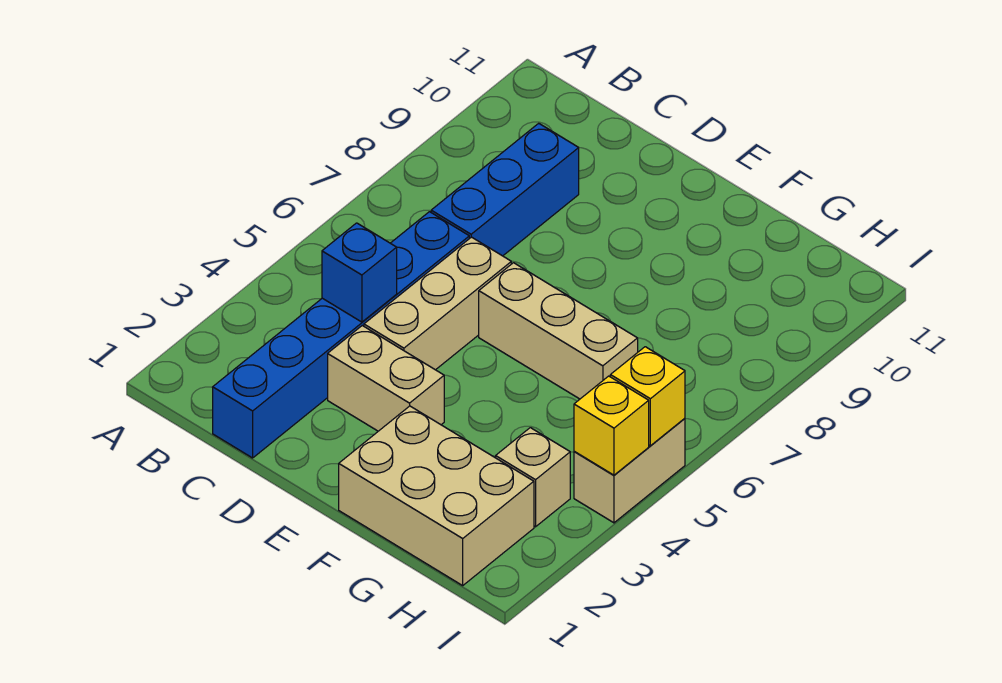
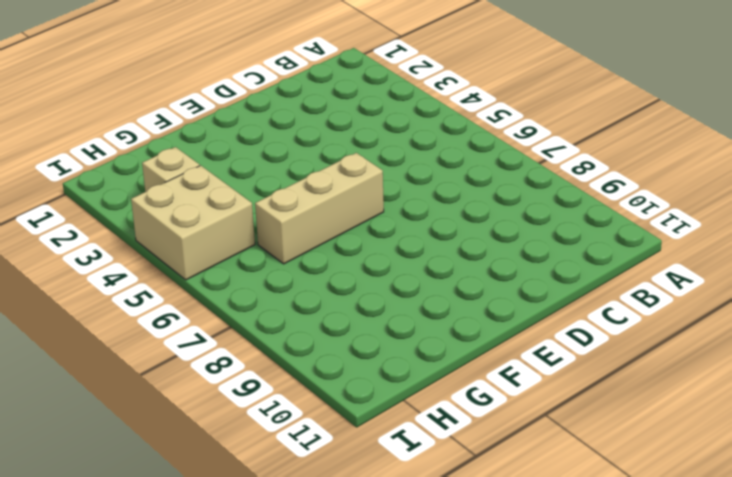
tan 2x2 brick [131,166,255,280] -> tan 1x2 brick [574,418,685,523]
none -> blue 1x6 brick [213,212,469,458]
none -> blue 1x3 brick [431,123,579,256]

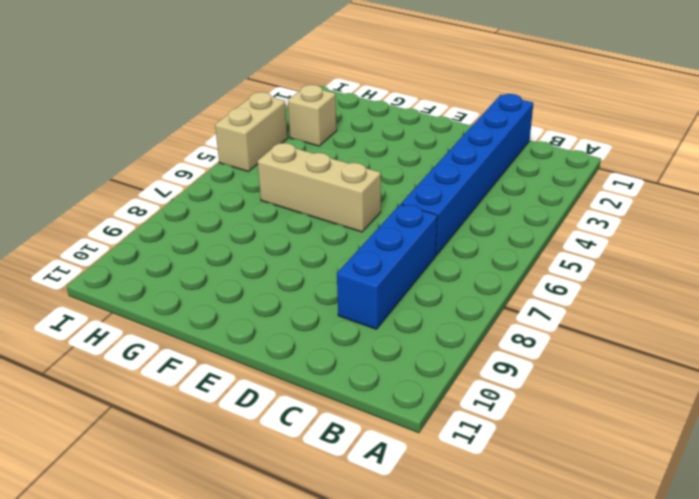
none -> tan 1x2 brick [328,326,444,431]
none -> tan 1x3 brick [364,237,511,370]

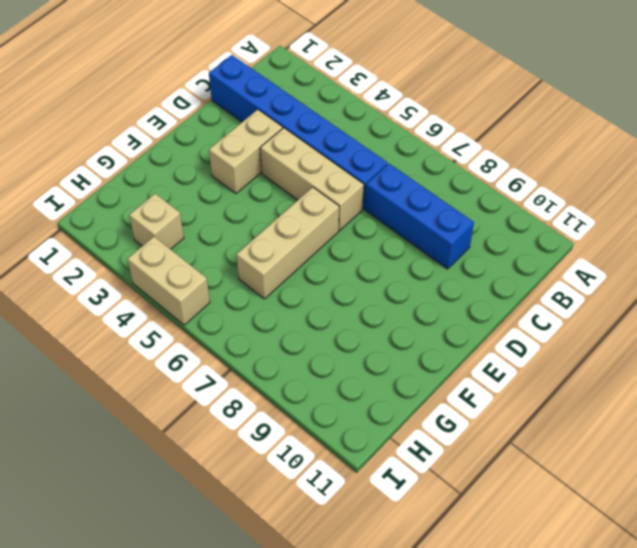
none -> tan 2x3 brick [339,406,534,585]
none -> blue 1x1 brick [322,223,397,322]

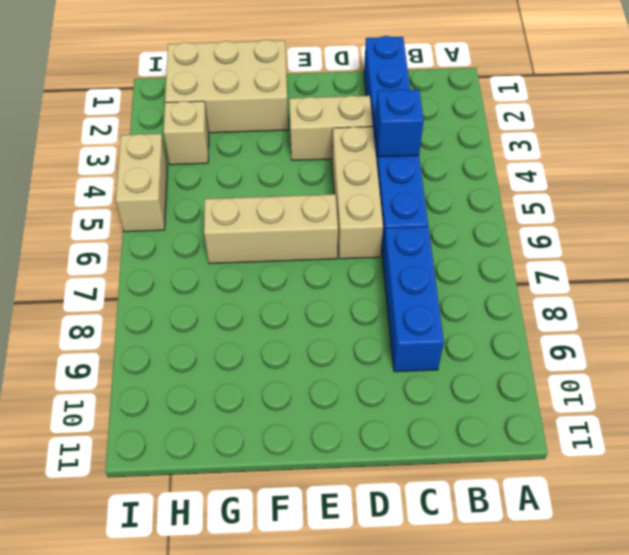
none -> yellow 1x1 brick [574,376,649,475]
none -> yellow 1x1 brick [610,347,685,446]

